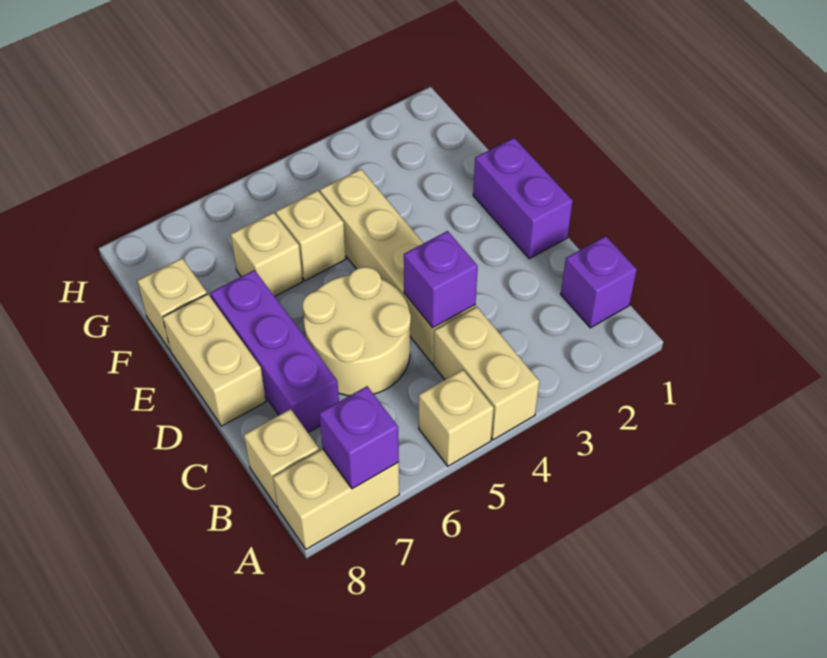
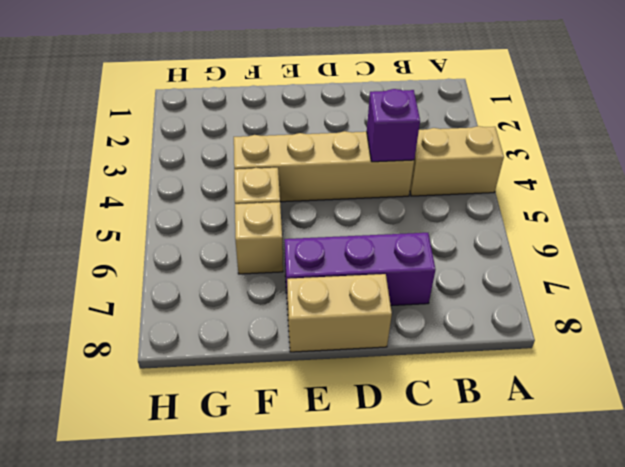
none -> tan 1x1 brick [419,370,494,466]
none -> tan 1x2 brick [273,449,399,549]
none -> purple 1x1 brick [561,236,637,328]

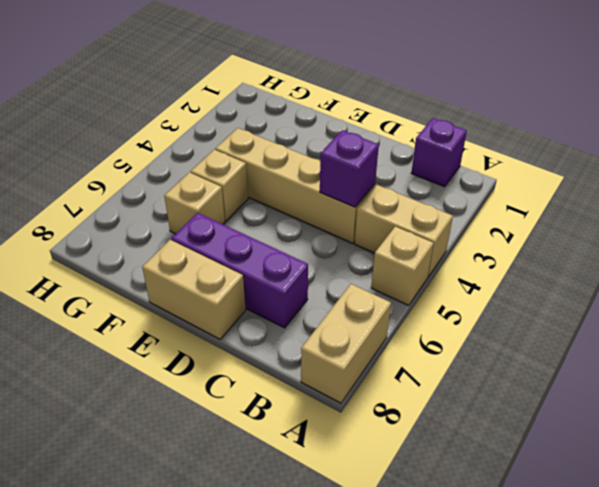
none -> tan 1x1 brick [244,409,319,507]
none -> tan 2x2 round brick [302,267,411,396]
none -> purple 1x2 brick [473,138,573,259]

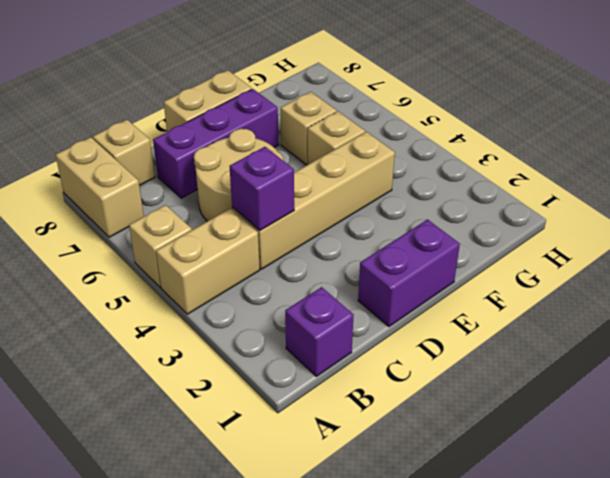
none -> tan 1x1 brick [137,258,207,351]
none -> purple 1x1 brick [319,386,399,489]

